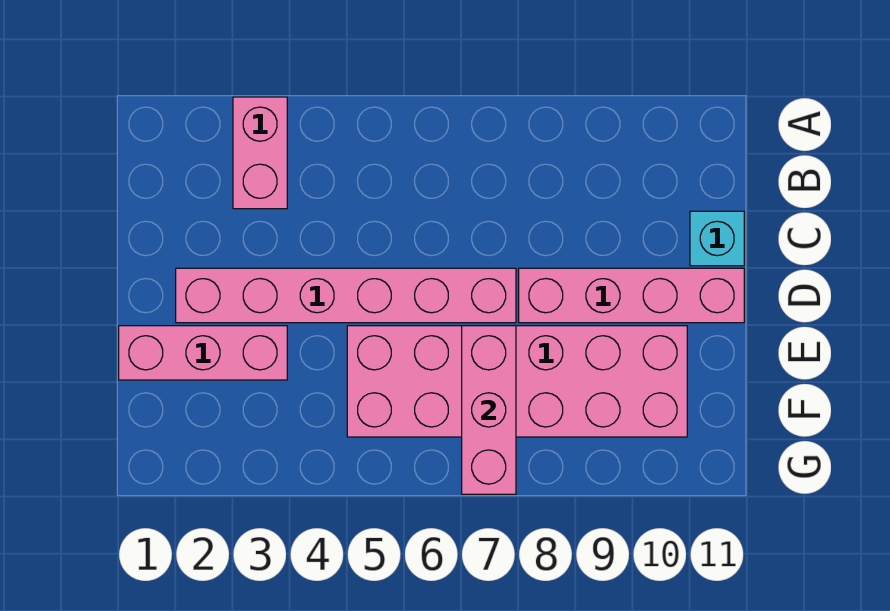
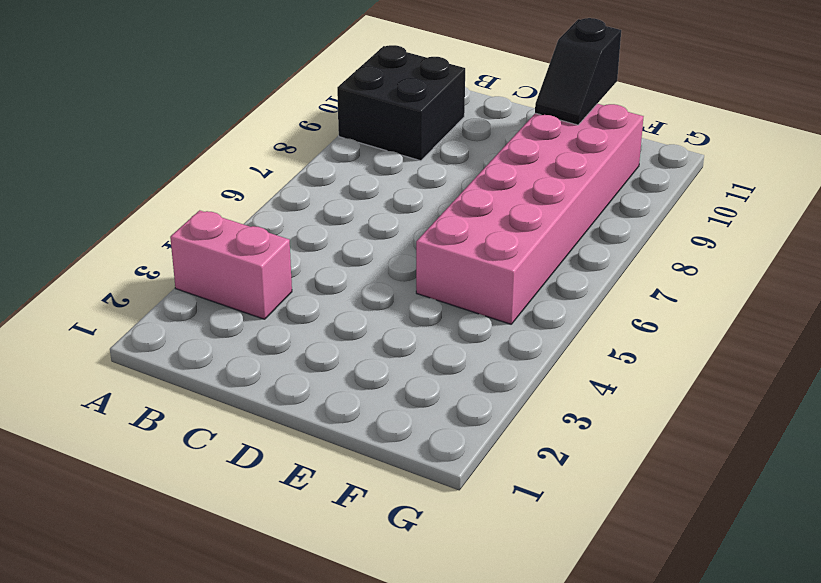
black 2x2 brick [337,45,465,161] -> none
black 1x2 slope [535,18,621,125] -> none
none -> cyan 1x1 brick [690,211,744,266]
none -> pink 1x6 brick [176,268,516,323]

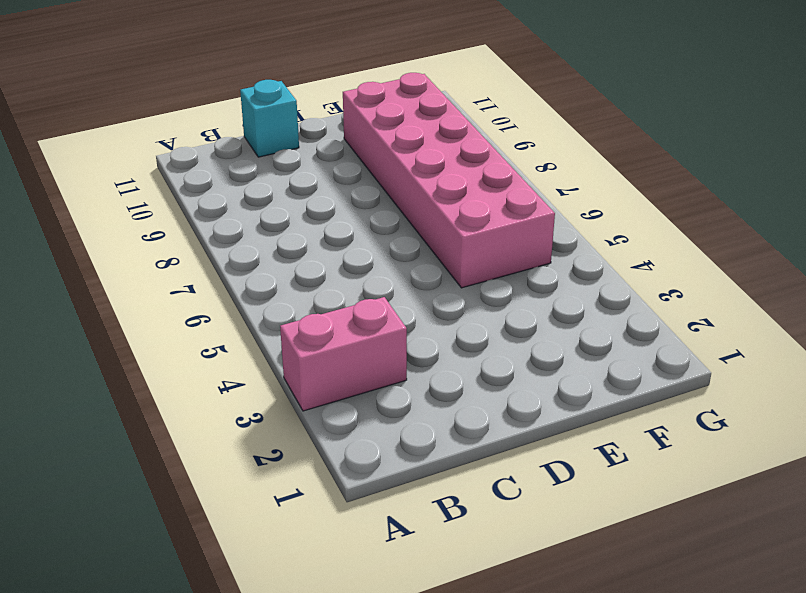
none -> pink 1x6 brick [176,268,516,323]
none -> pink 1x4 brick [519,268,744,323]

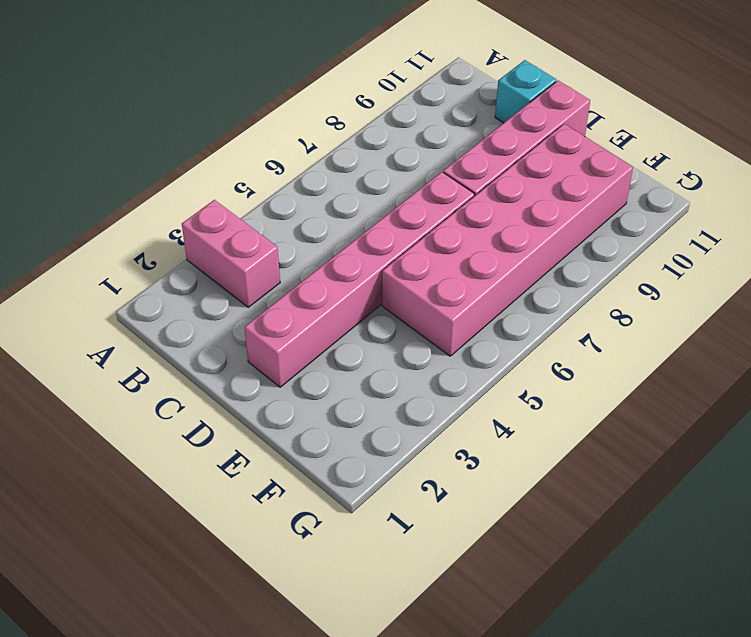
none -> pink 1x3 brick [119,326,287,380]
none -> pink 1x3 brick [462,326,516,494]

